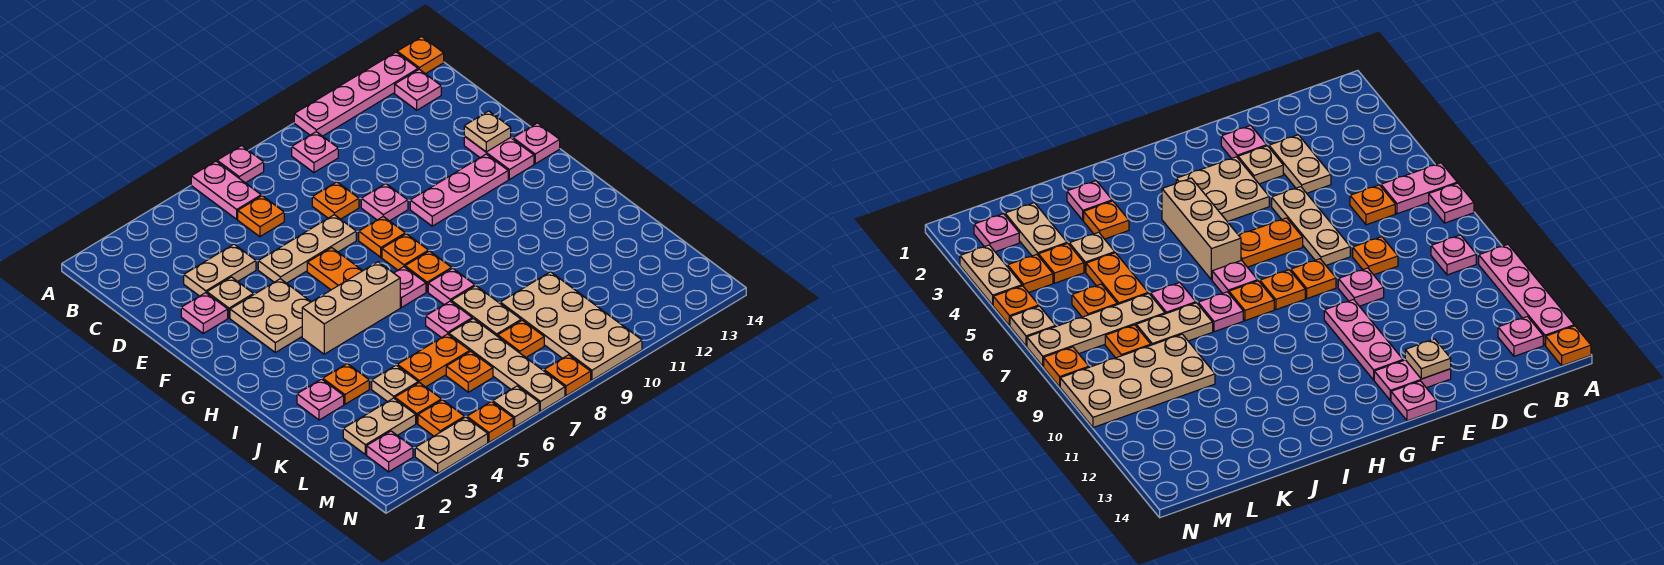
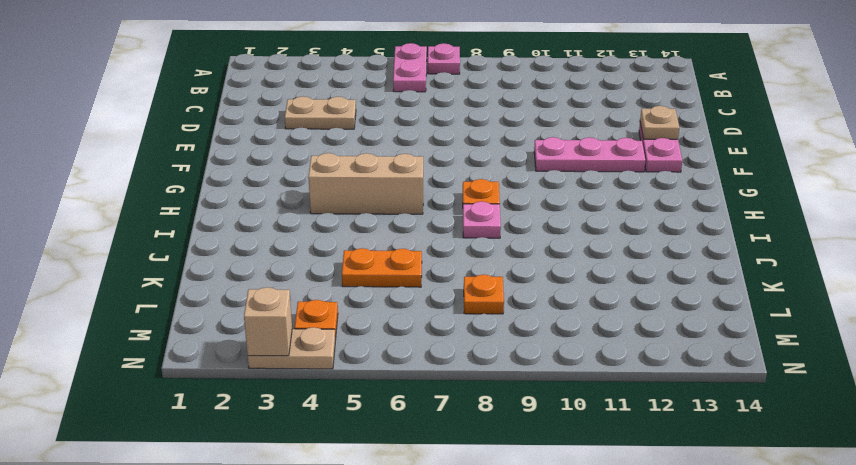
tan 1x1 brick [244,287,292,356] -> none
none -> pink 1x4 plate [294,52,418,136]
none -> orange 1x1 plate [397,37,444,74]
none -> pink 1x1 plate [292,132,338,173]
none -> pink 1x1 plate [395,69,441,110]

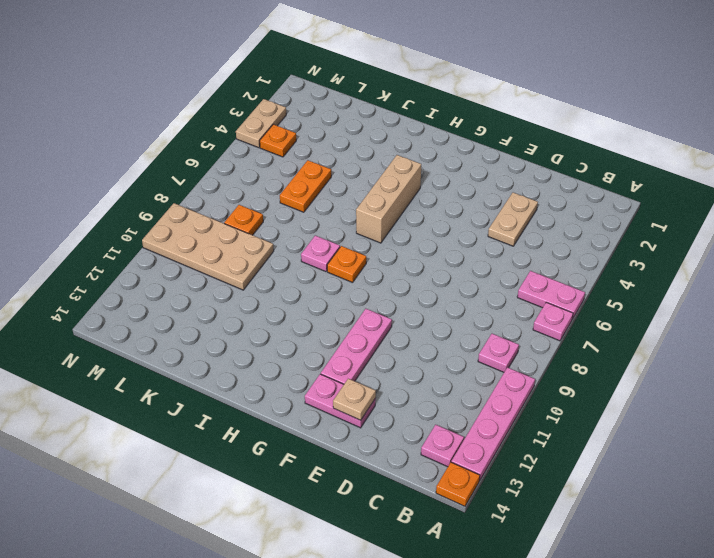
none -> orange 1x1 plate [238,196,284,237]
none -> orange 1x1 plate [312,182,359,219]
none -> pink 1x1 plate [181,293,228,333]
none -> tan 1x1 plate [207,277,253,318]

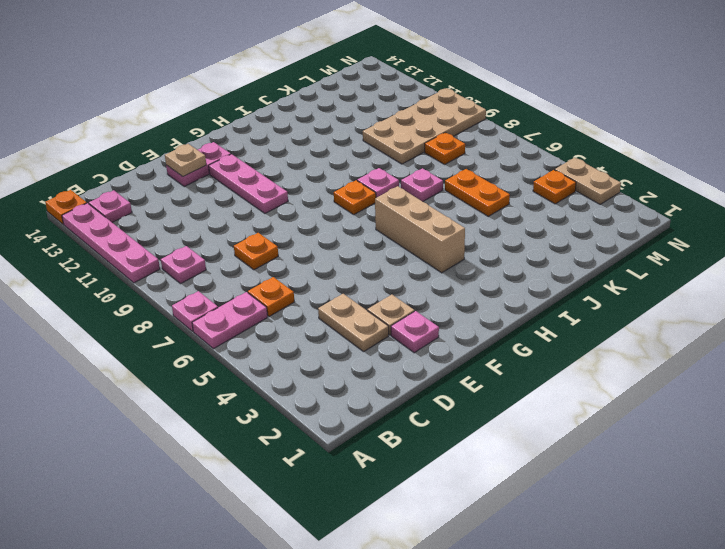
none -> tan 1x3 plate [258,215,356,283]
none -> pink 1x1 plate [361,184,408,221]
none -> tan 2x2 plate [230,279,311,352]
none -> orange 1x2 plate [307,248,363,290]

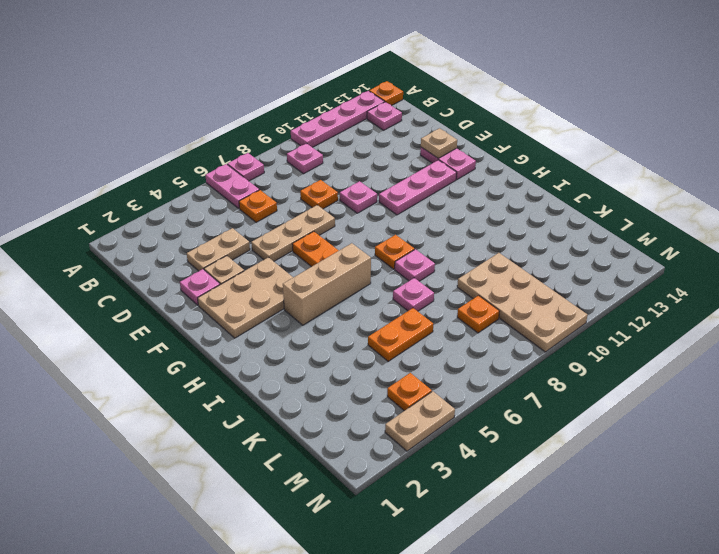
tan 2x3 plate [198,257,293,338] -> tan 2x2 plate [230,279,311,352]
none -> orange 1x1 plate [359,217,405,257]
none -> pink 1x1 plate [513,123,560,164]
none -> orange 1x1 plate [382,234,428,270]
none -> pink 1x1 plate [394,267,426,308]

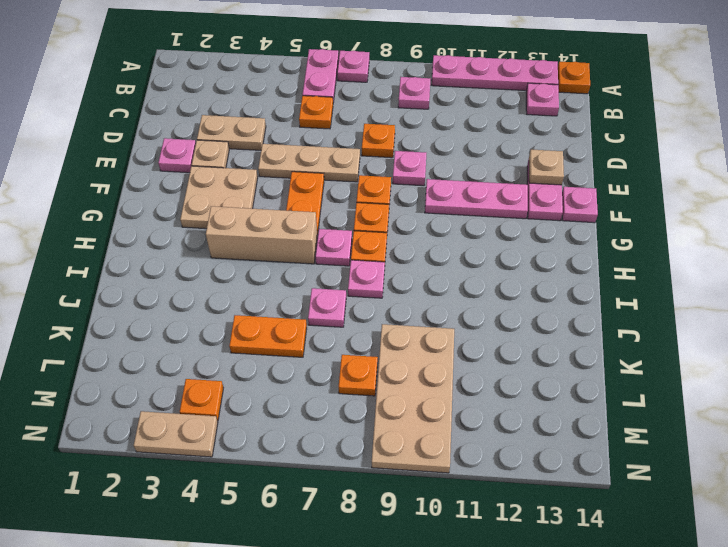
none -> pink 1x1 plate [297,379,344,420]
none -> orange 1x1 plate [323,364,369,404]
none -> tan 1x2 plate [451,286,521,336]
none -> tan 1x1 plate [372,365,418,402]

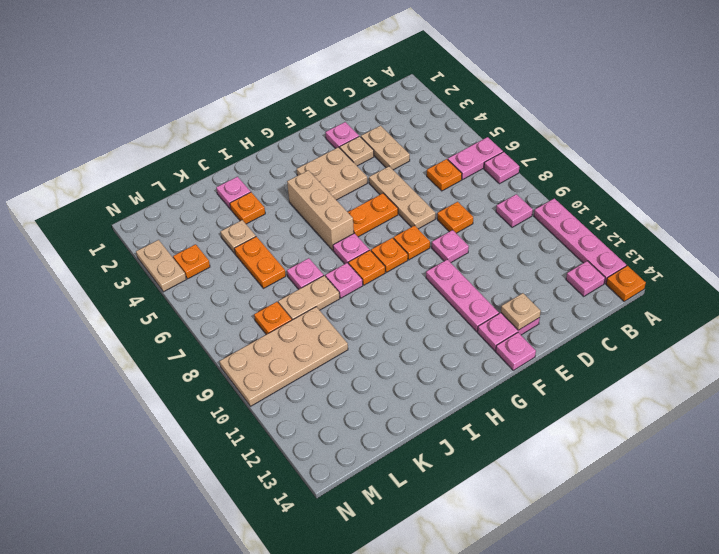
none -> tan 1x4 plate [449,319,565,411]
none -> tan 1x2 plate [343,398,416,455]
none -> orange 1x1 plate [395,383,441,423]
none -> orange 1x1 plate [446,351,493,392]

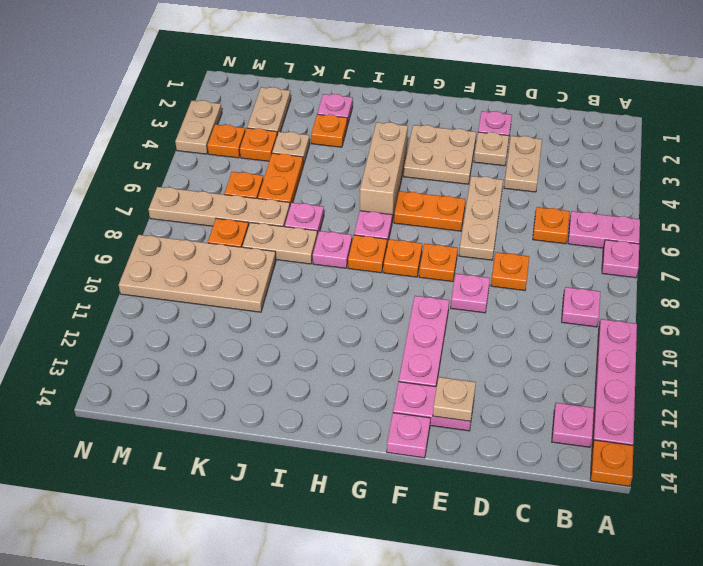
none -> pink 1x1 plate [367,431,413,472]
none -> orange 1x1 plate [467,402,513,442]
none -> tan 1x1 plate [493,386,539,427]
none -> orange 1x1 plate [544,355,591,396]

